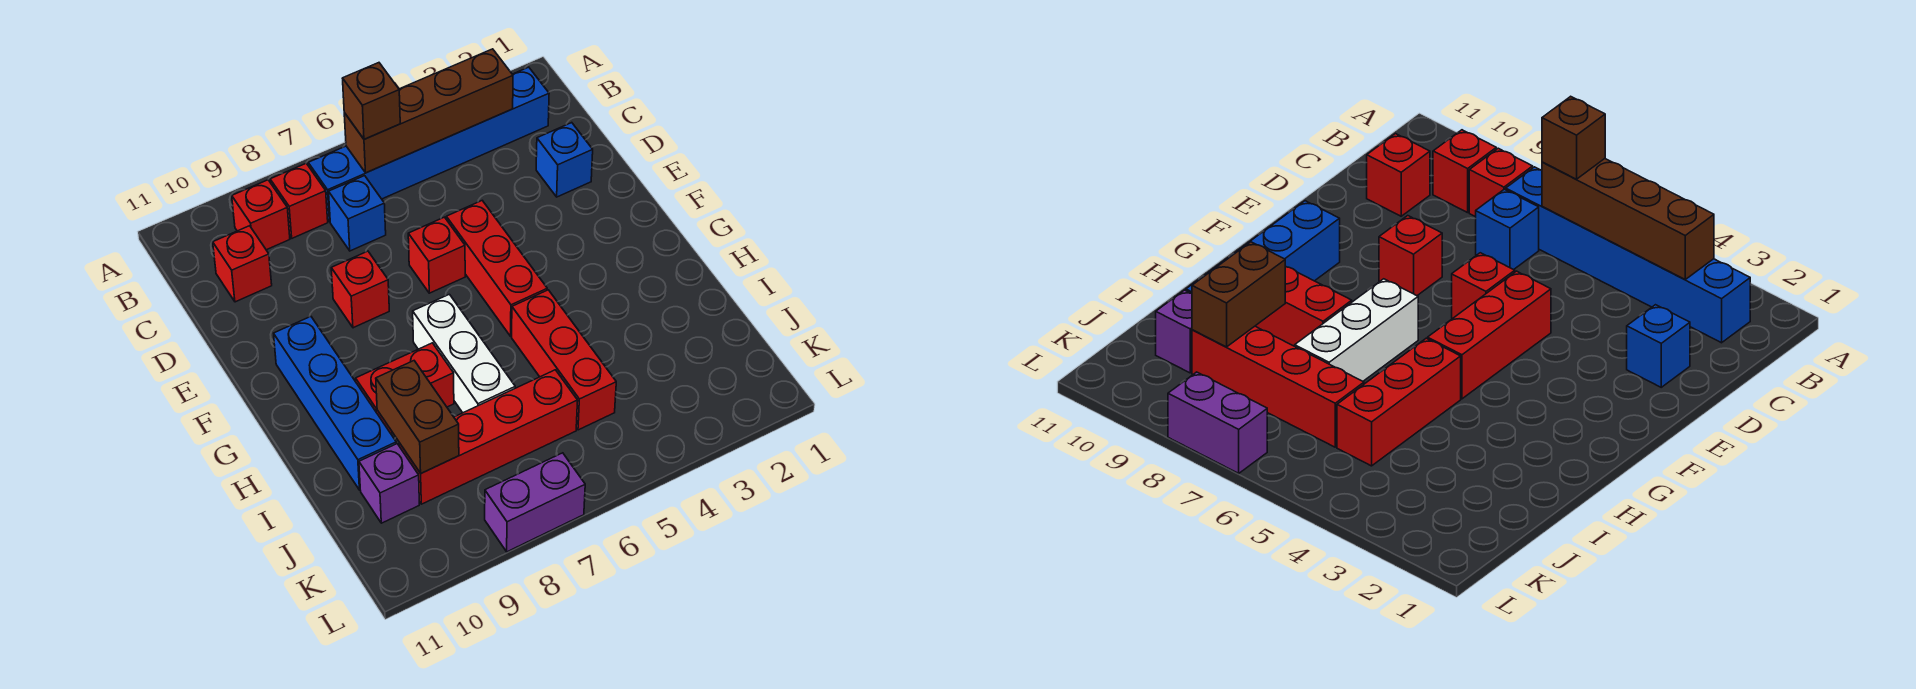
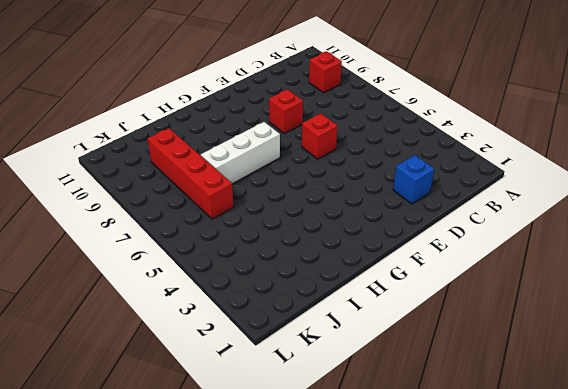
none -> blue 1x6 brick [308,67,549,222]
none -> red 1x1 brick [270,163,328,238]
none -> blue 1x1 brick [329,176,386,251]

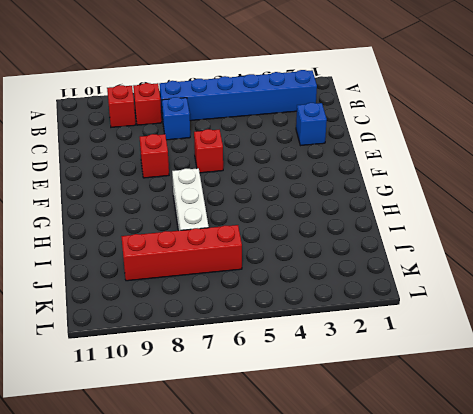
none -> red 1x1 brick [213,226,272,302]
none -> red 1x3 brick [446,201,547,336]
none -> blue 1x4 brick [274,317,396,490]

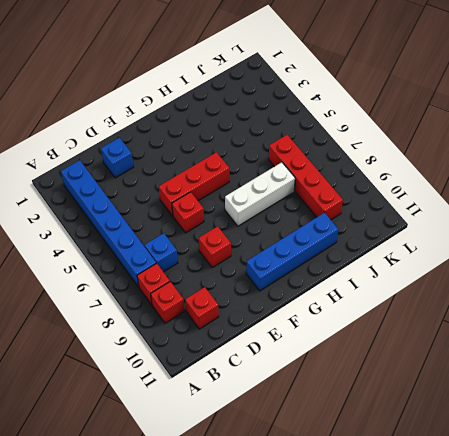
none -> red 1x3 brick [512,290,616,430]
none -> red 1x2 brick [356,343,454,433]
none -> purple 1x1 brick [359,444,419,523]

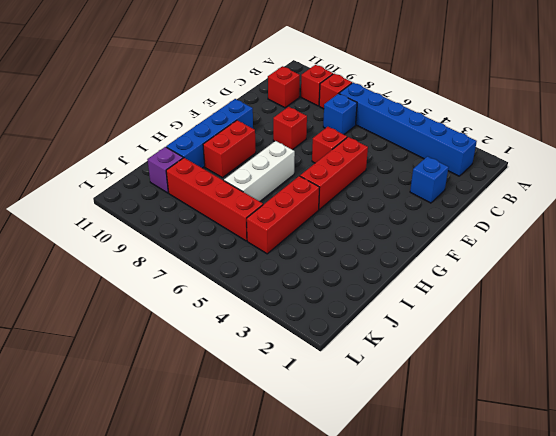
red 1x2 brick [203,120,256,178] -> red 1x2 brick turned to [356,343,454,433]
none -> purple 1x2 brick [485,453,585,552]
none -> brown 1x4 brick [344,49,513,173]
none -> brown 1x2 brick [376,361,459,473]

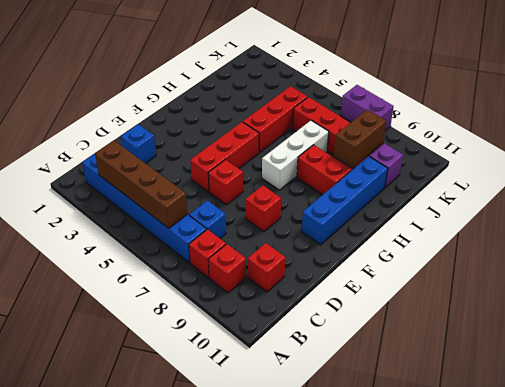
none -> brown 1x1 brick [342,63,400,139]

